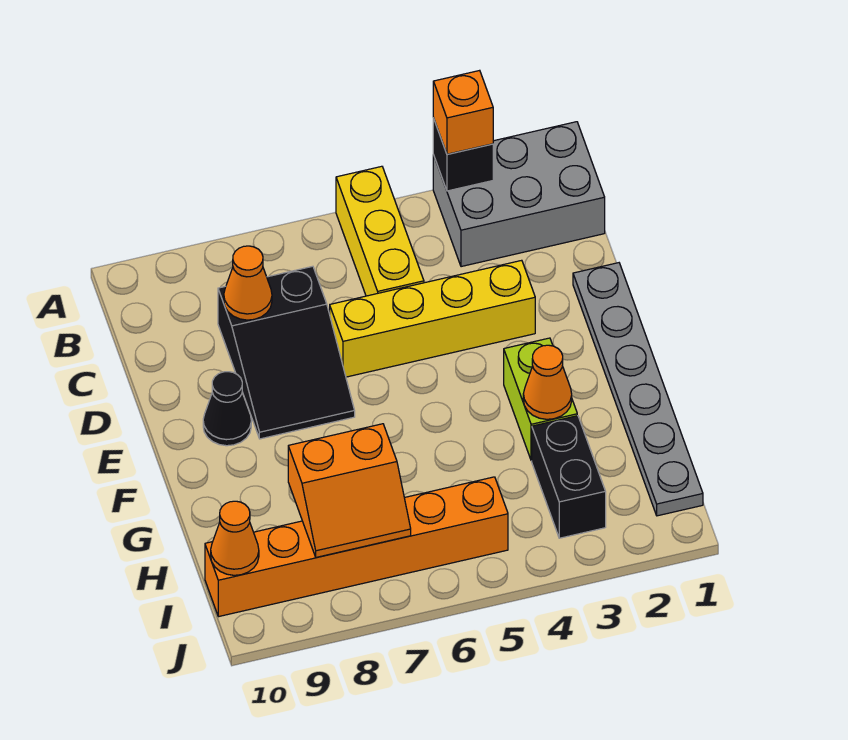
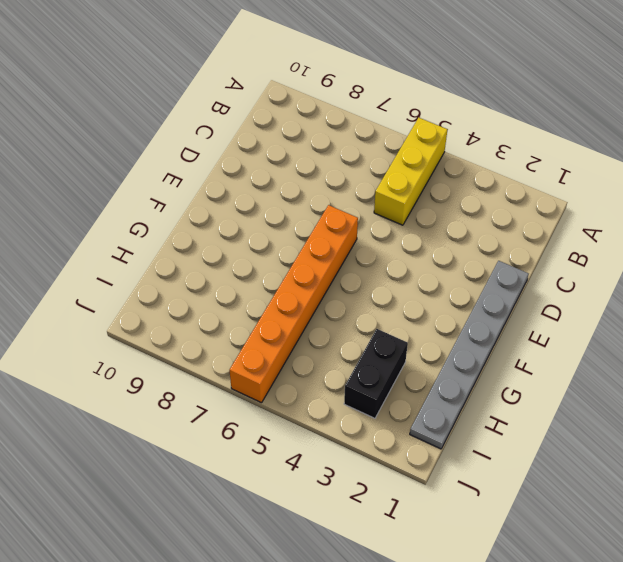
orange 1x6 brick [230,205,358,403] -> orange 1x6 brick turned to [205,477,508,617]
none -> grey 2x3 brick [433,122,605,267]
none -> black 2x3 slope [218,266,355,439]
none -> yellow 1x4 brick [330,260,535,377]

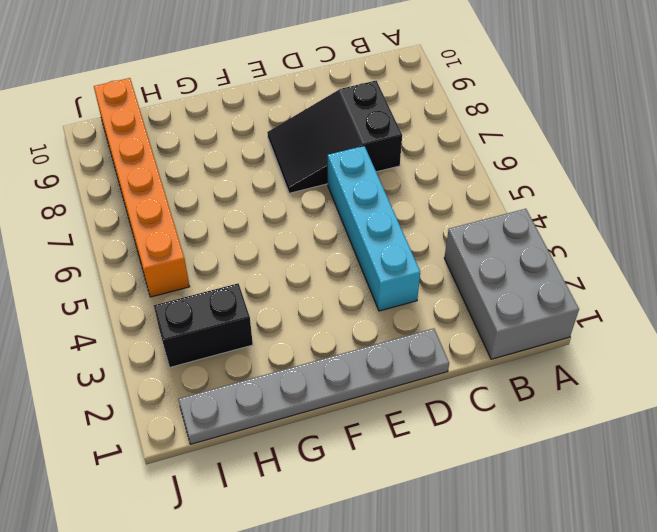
cyan 1x4 brick [328,146,420,311] -> yellow 1x4 brick [330,260,535,377]
none -> yellow 1x3 brick [336,166,424,296]
none -> black 1x1 cone [203,372,251,446]
none -> lime 1x2 brick [504,338,577,461]

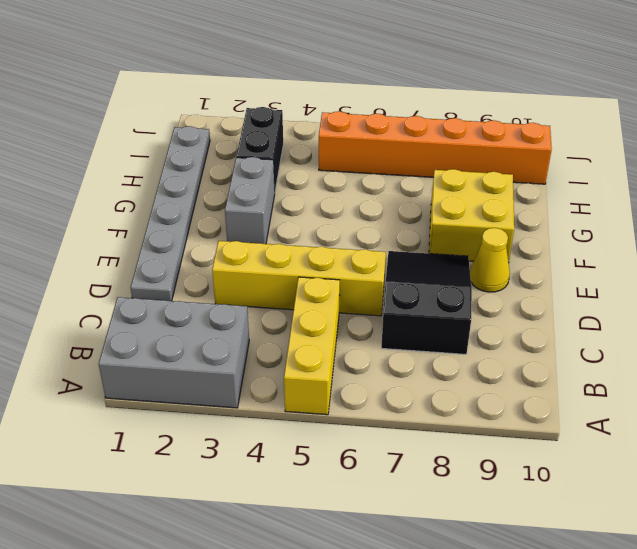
yellow 1x1 cone [470,228,510,292] -> black 1x1 cone [203,372,251,446]
grey 1x2 brick [225,157,275,244] -> lime 1x2 brick [504,338,577,461]
yellow 2x2 brick [429,169,514,263] -> none
none -> black 1x1 brick [433,118,493,191]
none -> orange 1x1 cone [224,246,272,320]
none -> orange 1x1 cone [523,345,572,419]

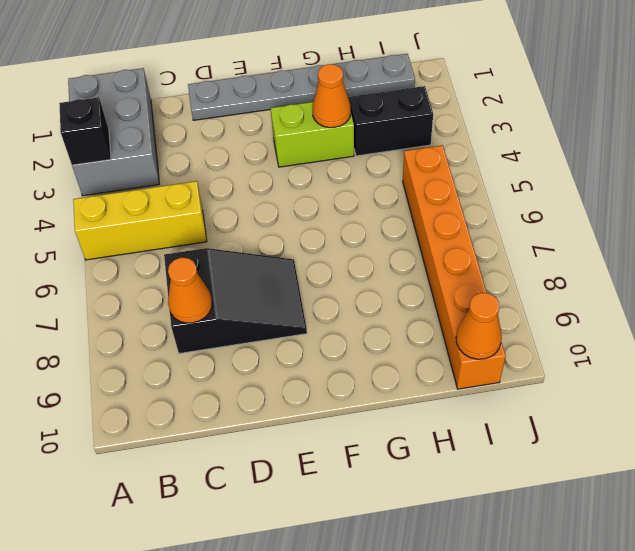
none -> yellow 1x4 brick [330,260,535,377]
none -> black 1x1 cone [203,372,251,446]
none -> orange 2x2 slope [288,424,411,557]

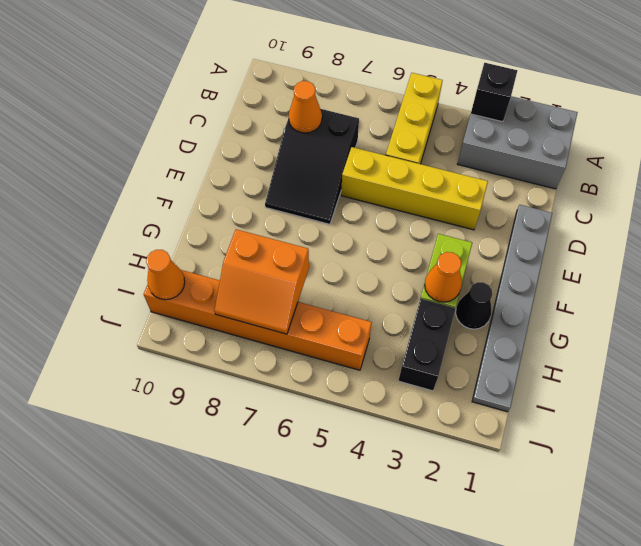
black 1x1 cone [456,282,492,329] -> black 1x1 cone moved to [203,372,251,446]
none -> orange 1x1 brick [433,70,493,154]

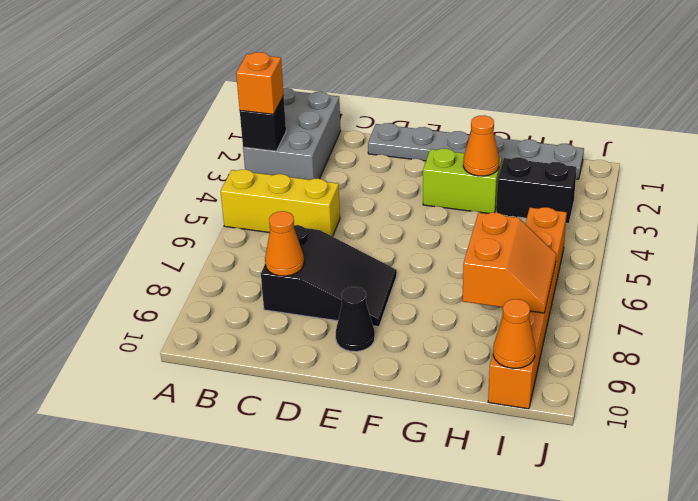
none -> yellow 1x4 brick [330,260,535,377]

